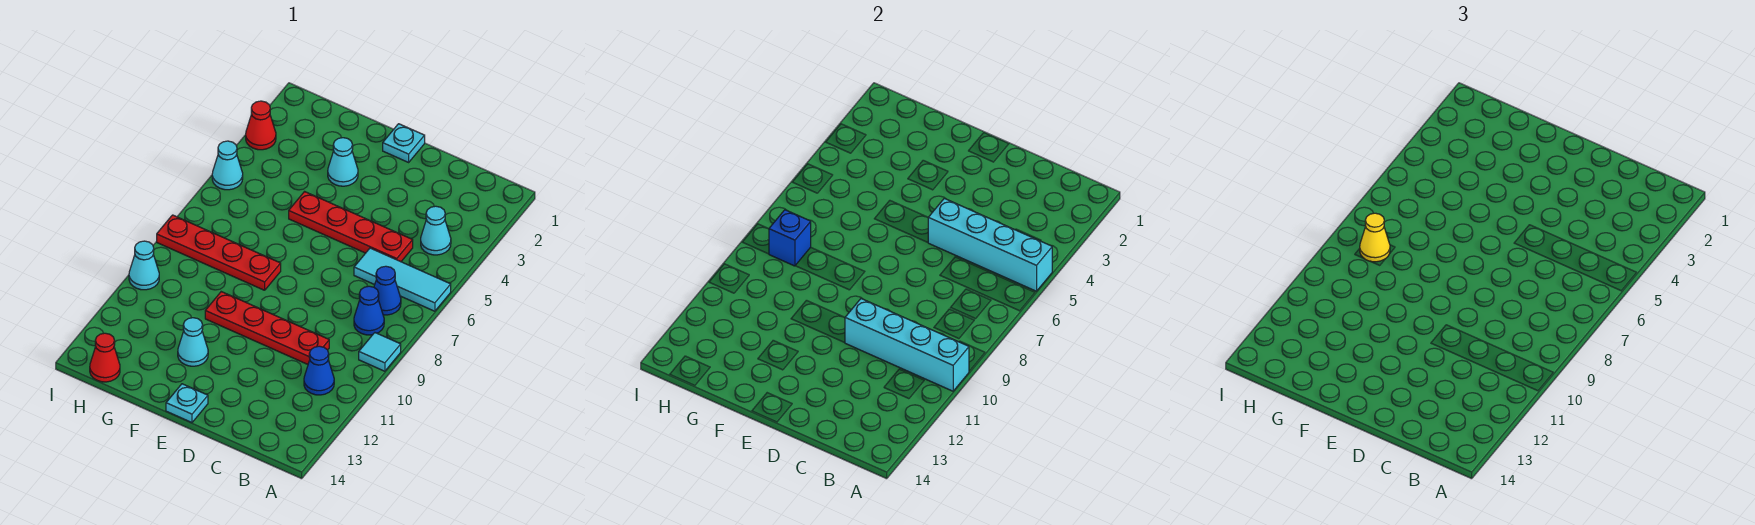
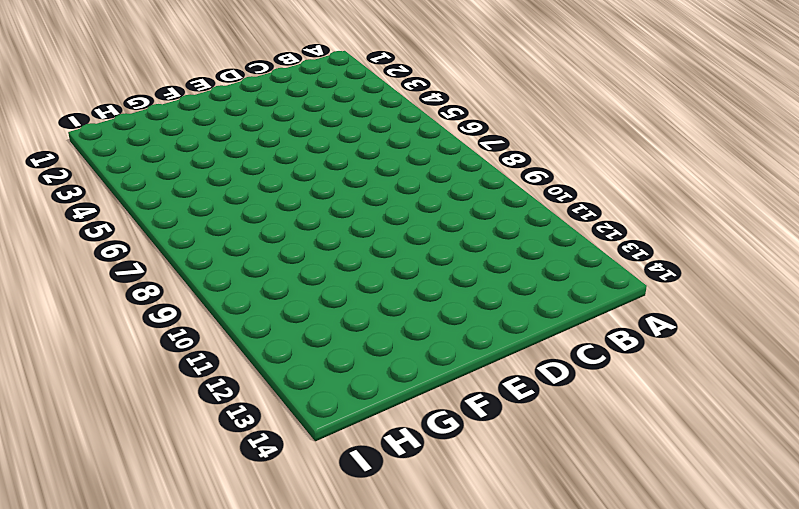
none -> cyan 1x3 tile [354,248,451,311]
none -> cyan 1x1 tile [359,333,401,371]
none -> cyan 1x1 cone [421,206,451,255]

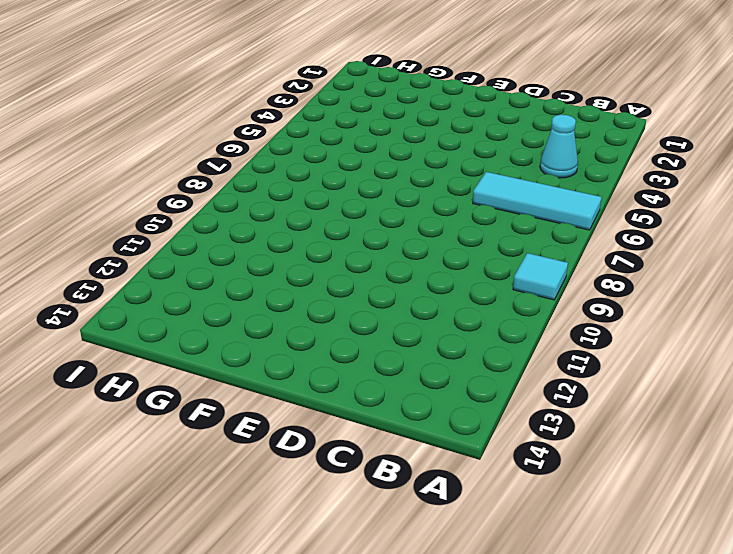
none -> blue 1x1 cone [374,266,401,315]
none -> blue 1x1 cone [354,286,384,335]
none -> blue 1x1 cone [304,346,334,395]

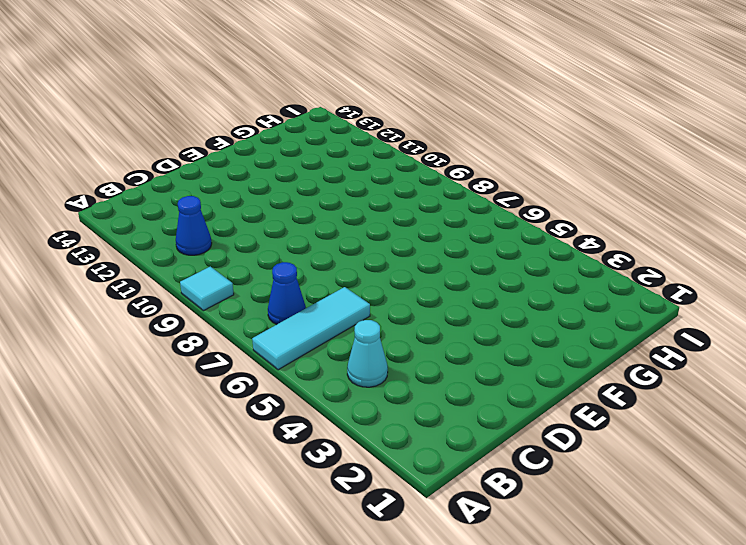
none -> blue 1x1 cone [354,286,384,335]
none -> red 1x4 plate [289,192,413,262]
none -> red 1x4 plate [205,292,329,364]

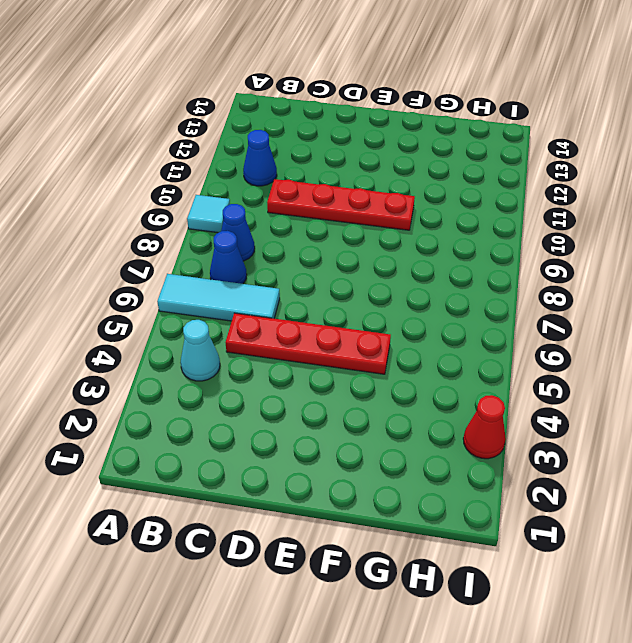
none -> cyan 1x1 plate [383,124,425,162]
none -> cyan 1x1 plate [166,384,208,423]
none -> cyan 1x1 cone [328,138,358,186]

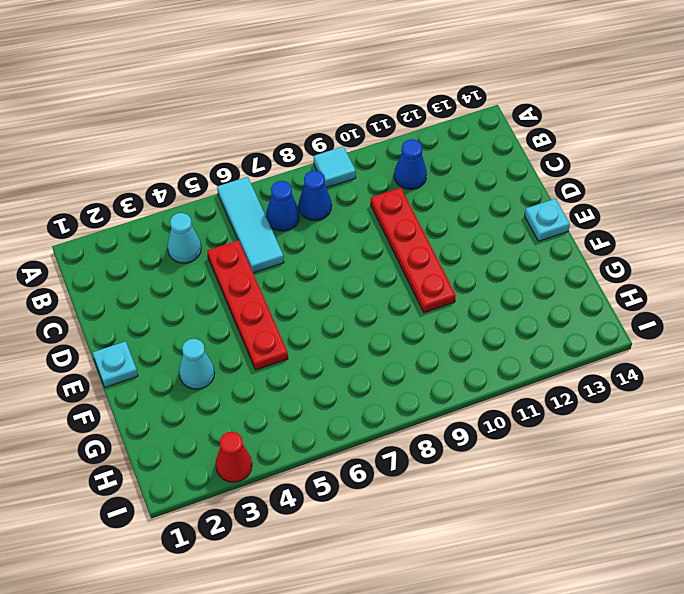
none -> red 1x4 plate [157,215,281,290]
none -> cyan 1x1 cone [178,318,208,366]
none -> red 1x1 cone [90,333,120,382]

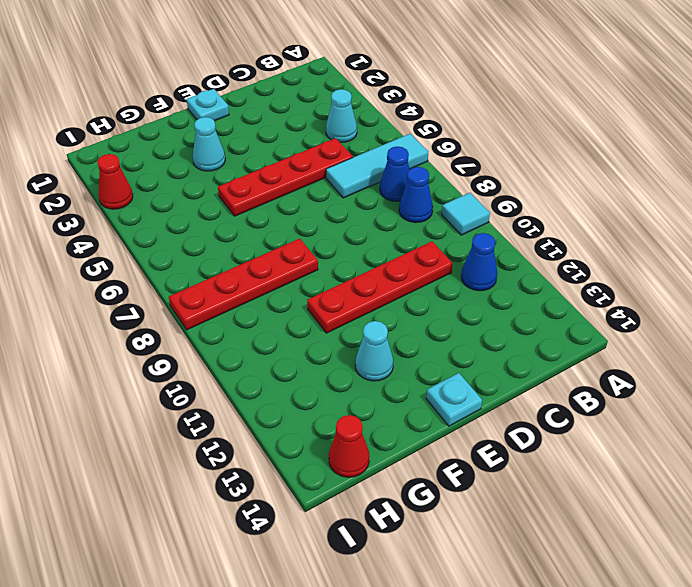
none -> cyan 1x1 cone [212,141,243,190]
none -> cyan 1x1 cone [129,241,159,290]
none -> cyan 1x4 brick [928,198,1052,291]

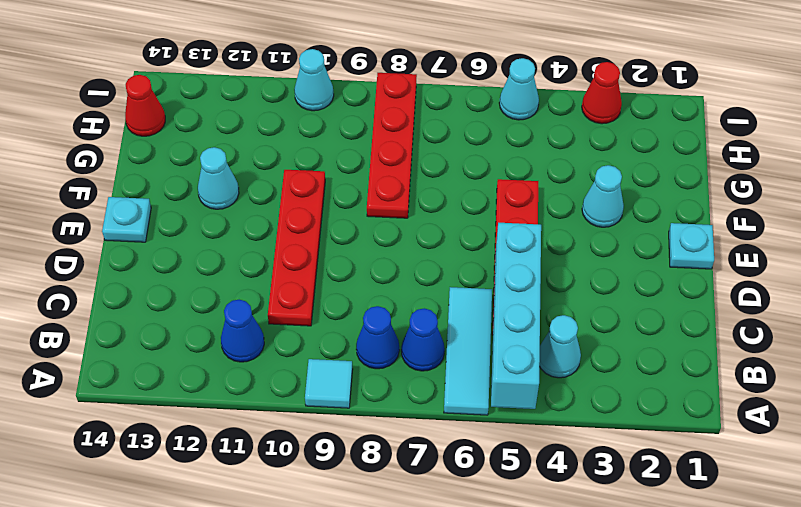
none -> cyan 1x4 brick [845,299,969,391]
none -> blue 1x1 brick [769,210,811,266]
none -> yellow 1x1 cone [1360,213,1390,262]

